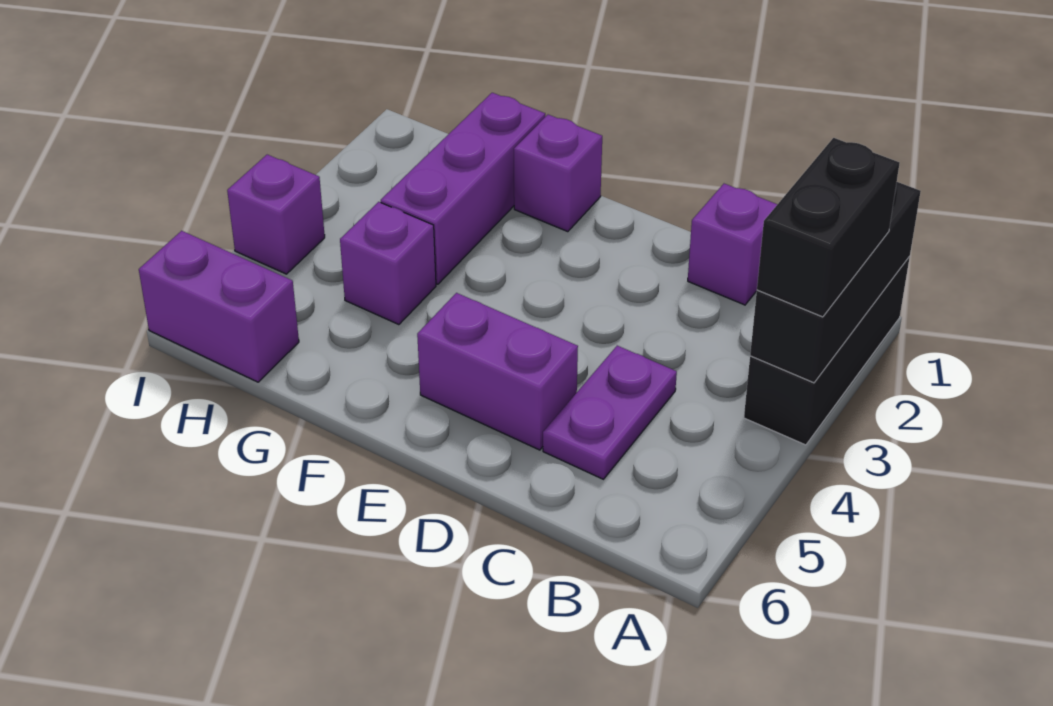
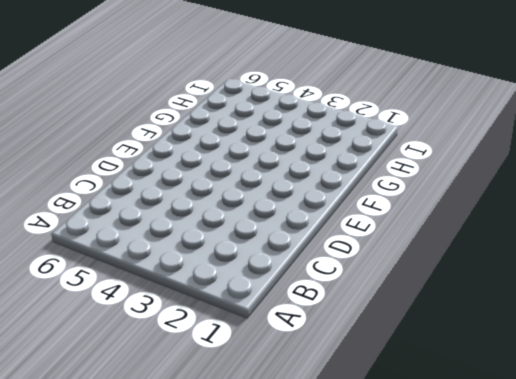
none -> black 1x3 brick [744,257,910,445]
none -> purple 1x1 brick [688,184,777,305]

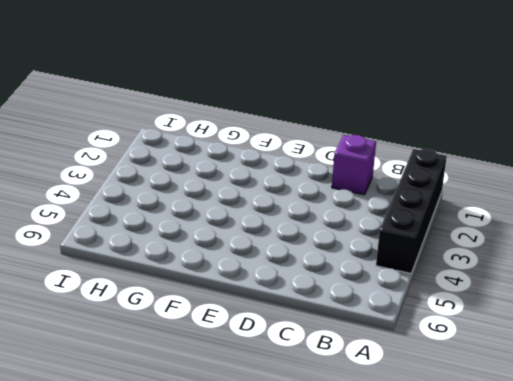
black 1x4 brick [376,149,447,273] -> black 1x3 brick [744,257,910,445]
none -> purple 1x2 plate [543,346,677,479]
none -> purple 1x2 brick [417,293,578,450]

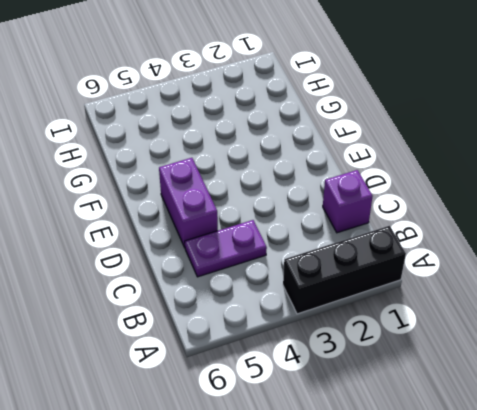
none -> purple 1x1 brick [514,115,602,232]
none -> purple 1x3 brick [381,93,545,284]

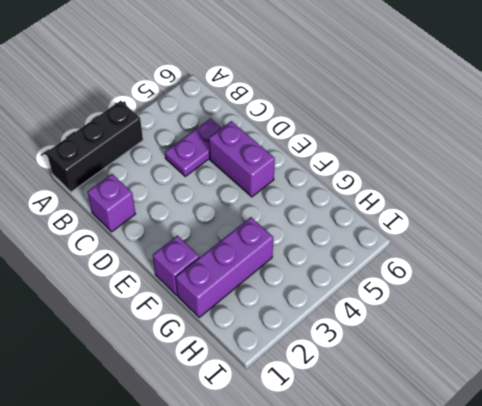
none -> purple 1x1 brick [340,202,436,325]
none -> purple 1x2 brick [139,231,299,382]

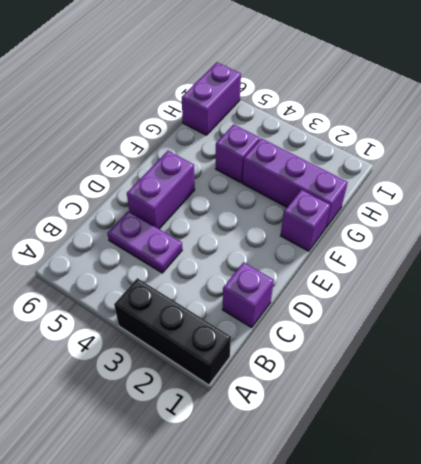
none -> purple 1x1 brick [227,155,325,274]
none -> black 1x3 brick [750,182,921,383]

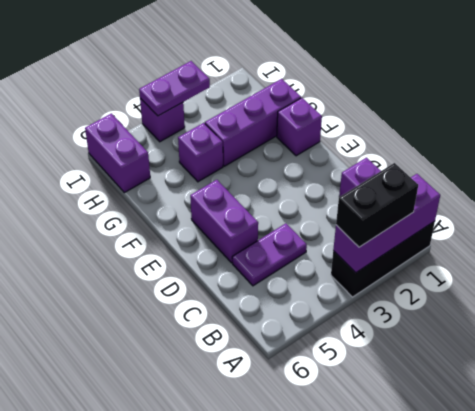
purple 1x3 brick [333,174,440,273] -> black 1x3 brick [750,182,921,383]
purple 1x2 plate [139,61,210,116] -> none

